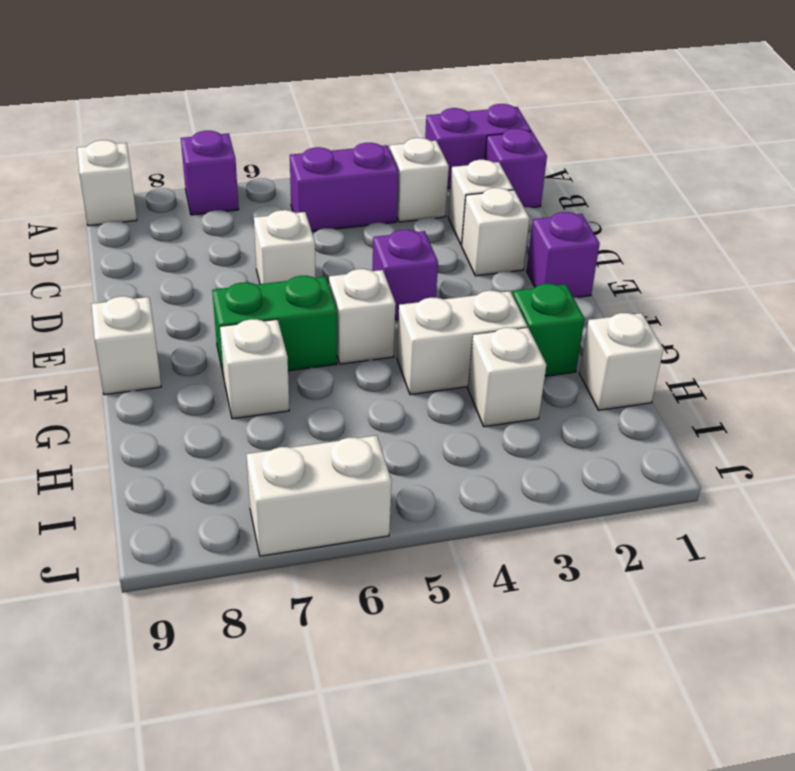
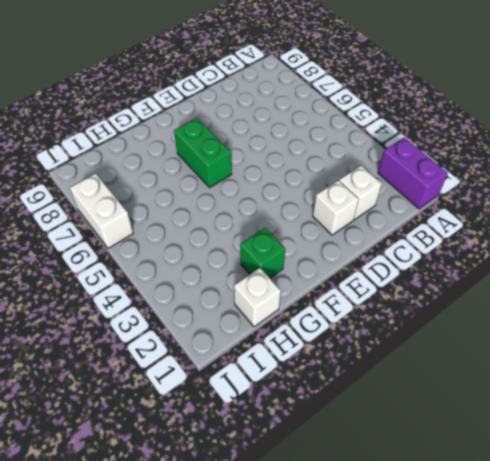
none -> purple 1x1 brick [181,131,239,215]
none -> white 1x1 brick [77,140,137,226]
none -> purple 1x1 brick [485,129,547,208]

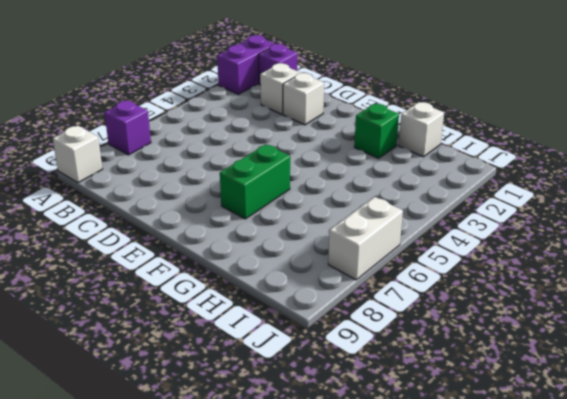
none -> white 1x1 brick [390,138,449,222]
none -> purple 1x2 brick [290,143,399,231]
none -> white 1x1 brick [254,210,316,284]

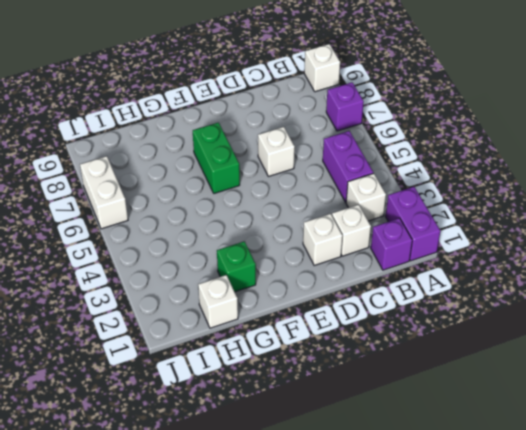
none -> purple 1x1 brick [527,212,600,297]
none -> purple 1x1 brick [372,230,438,320]
none -> white 1x1 brick [329,269,396,364]

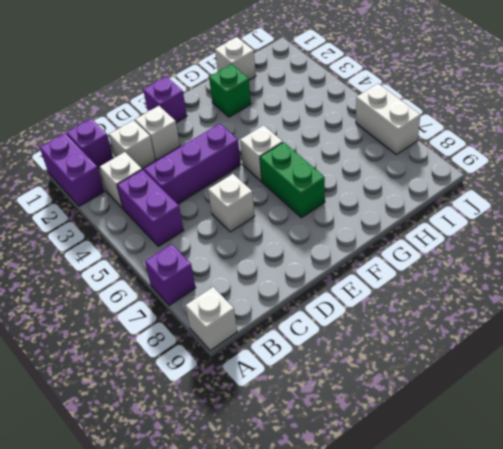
purple 1x3 brick [144,124,241,204] -> purple 1x1 brick [372,230,438,320]
none -> white 1x1 brick [91,296,161,395]
none -> white 1x2 brick [397,291,527,395]
none -> white 1x1 brick [220,319,289,419]

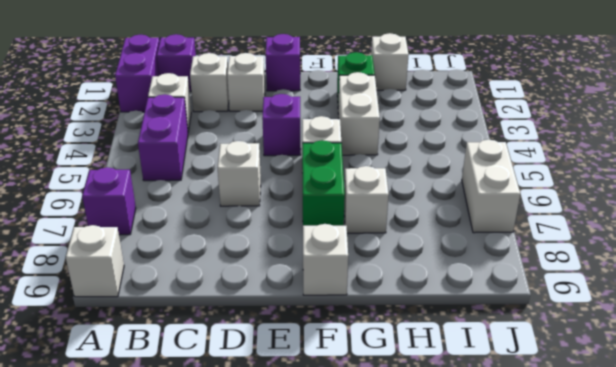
none -> white 1x1 brick [468,328,546,427]

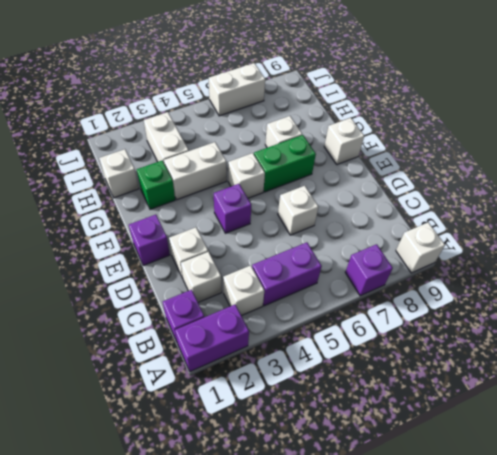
white 1x2 brick [144,112,189,162] -> white 1x1 brick [468,328,546,427]

